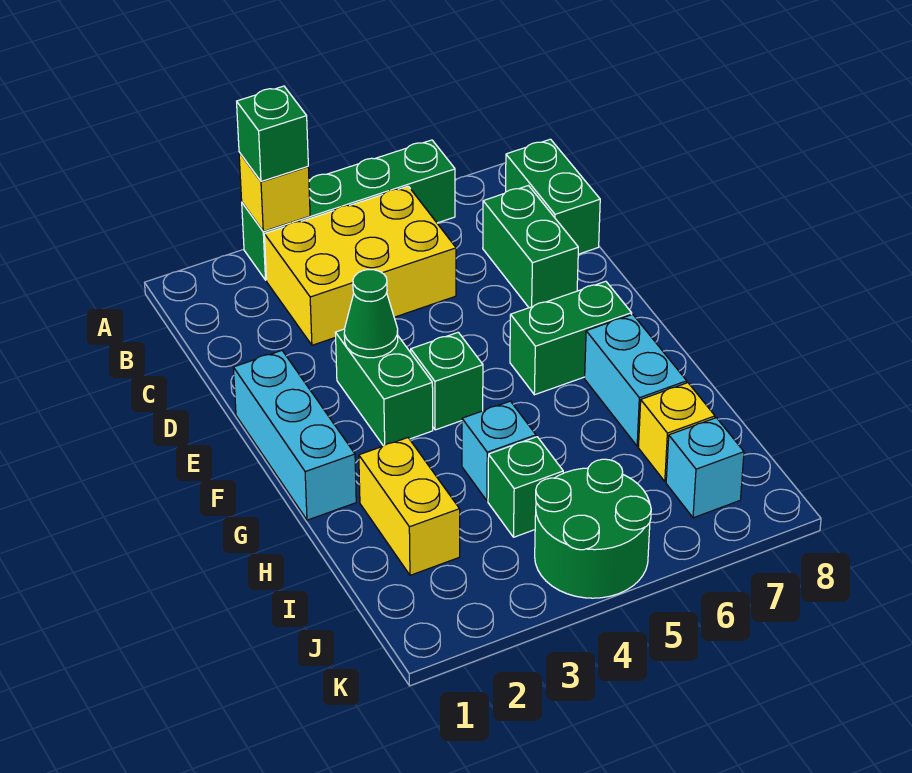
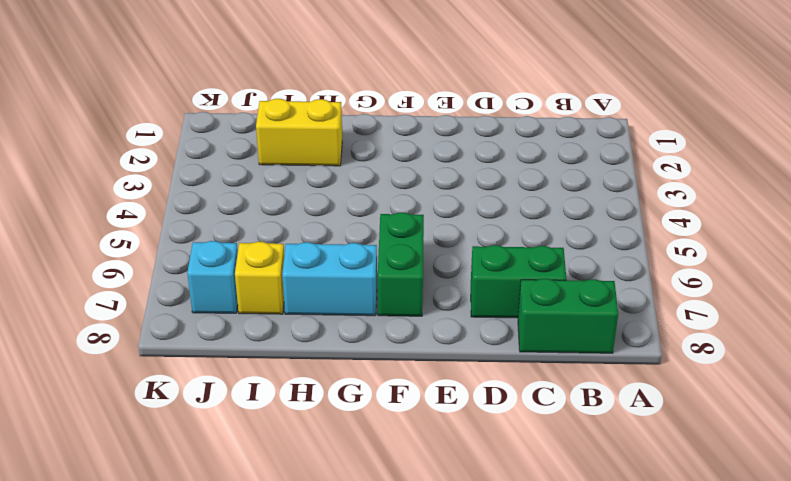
none -> green 1x4 brick [242,140,455,280]
none -> yellow 2x3 brick [264,186,456,345]
none -> cyan 1x3 brick [233,351,356,520]

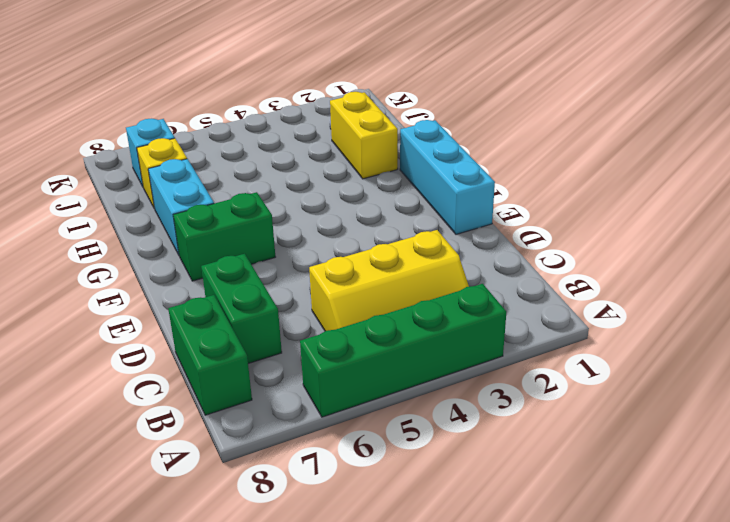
yellow 2x3 slope [309,230,469,331] -> yellow 2x3 brick [264,186,456,345]
none -> green 1x2 brick [335,329,433,446]
none -> green 1x1 brick [411,332,483,430]
none -> cyan 1x1 brick [462,401,536,501]

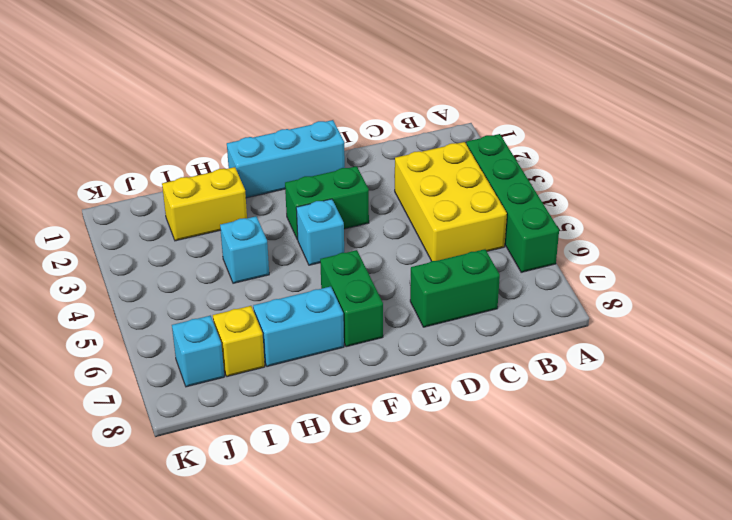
cyan 1x1 brick [296,199,344,265] -> green 1x1 brick [411,332,483,430]
none -> green 1x2 brick [506,139,600,254]
none -> green 1x1 brick [488,437,563,537]
none -> green 2x2 round brick [535,459,651,598]

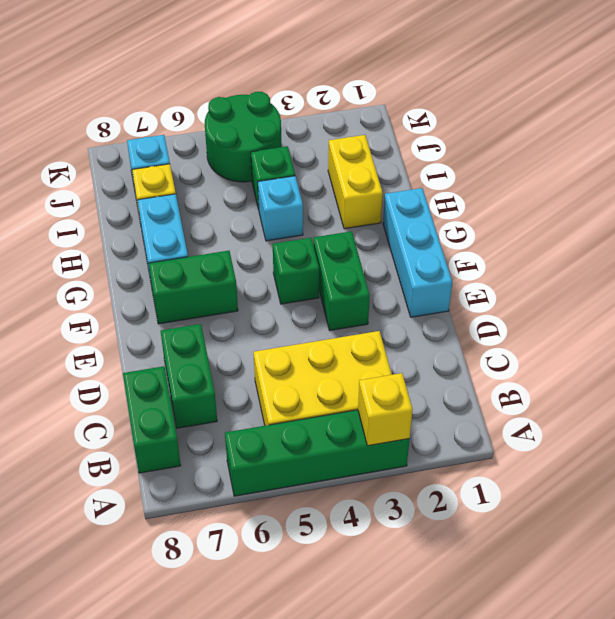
none -> green 1x1 cone [344,270,398,358]
none -> green 1x1 brick [237,86,308,181]

